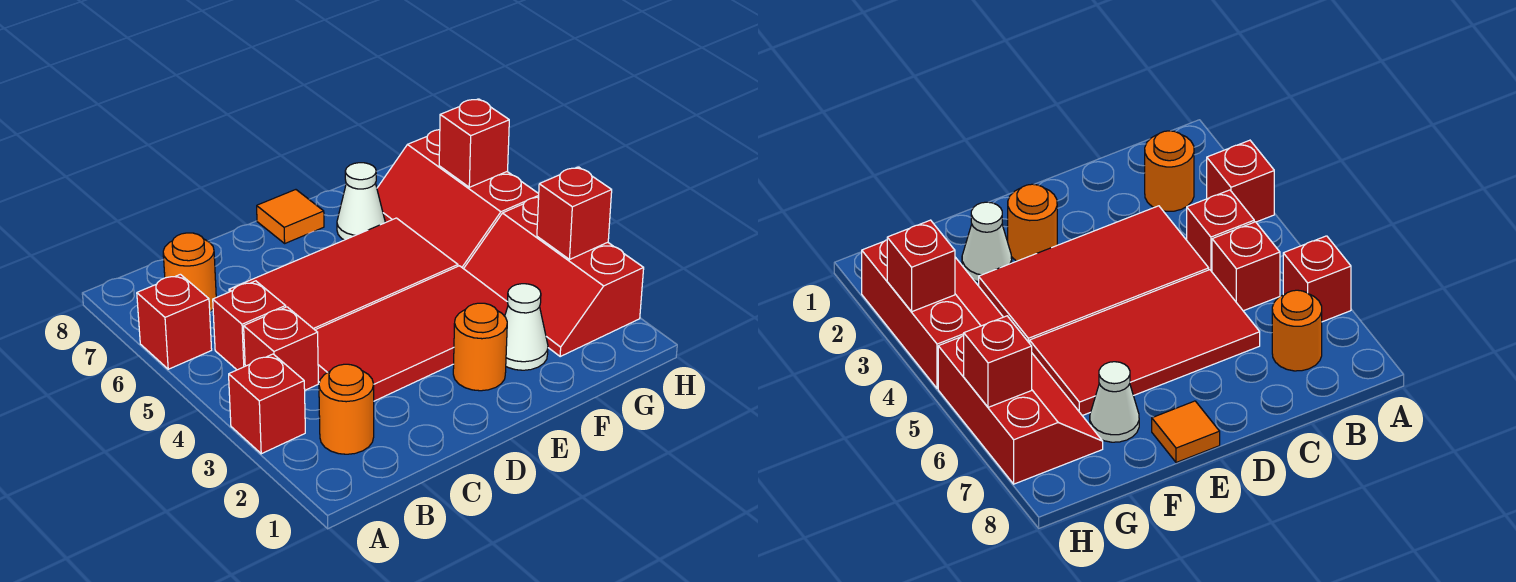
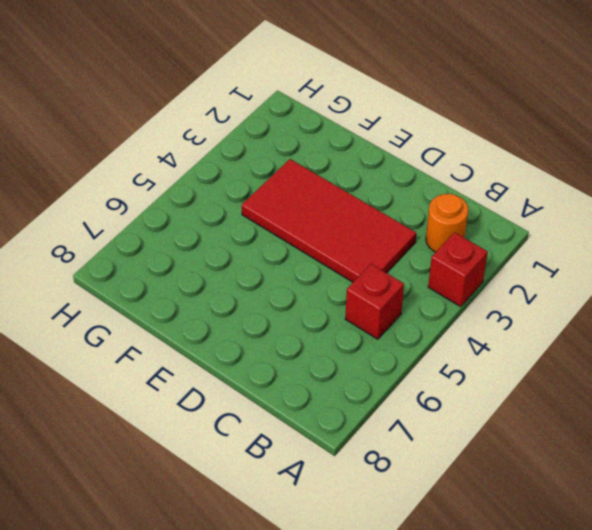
none -> red 1x1 brick [137,274,212,369]
none -> red 1x1 brick [244,307,318,390]
none -> orange 1x1 round brick [163,233,216,311]

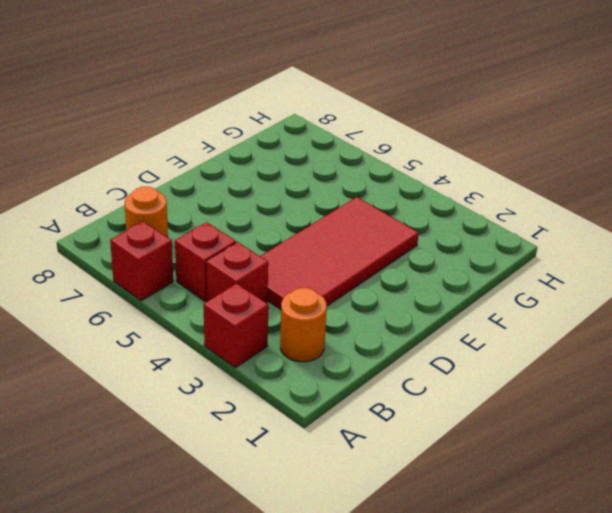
none -> red 2x4 tile [229,218,458,330]
none -> orange 1x1 round brick [453,303,507,391]
none -> orange 1x1 tile [257,190,324,243]

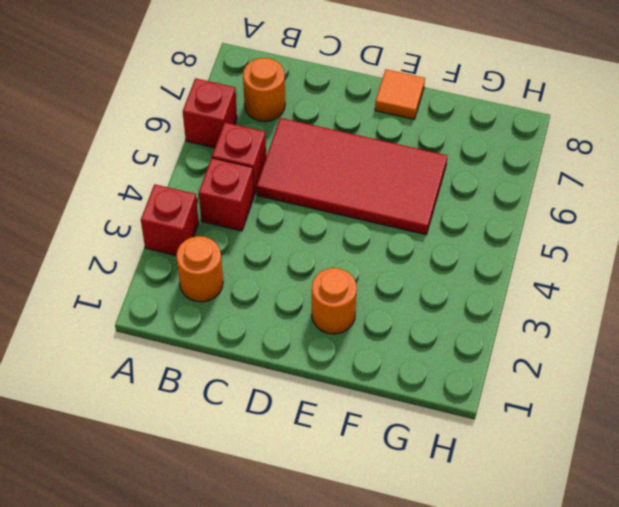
none -> red 2x4 tile [316,266,508,401]
none -> white 1x1 cone [505,284,548,370]
none -> white 1x1 cone [337,163,385,240]

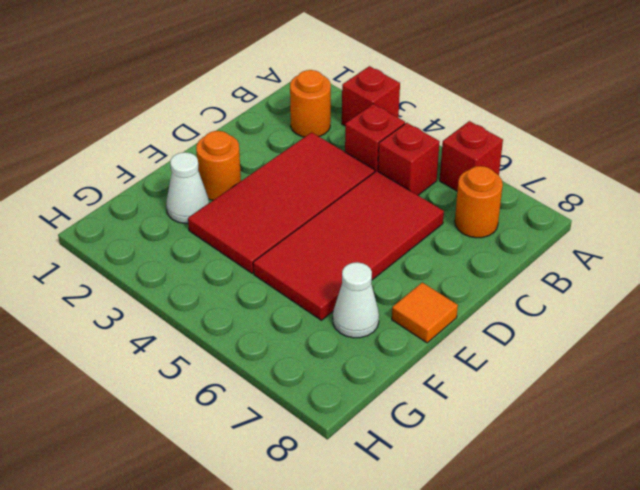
none -> red 2x3 slope [464,197,644,356]
none -> red 2x3 slope [377,130,539,269]
none -> red 1x1 brick [537,167,612,259]

